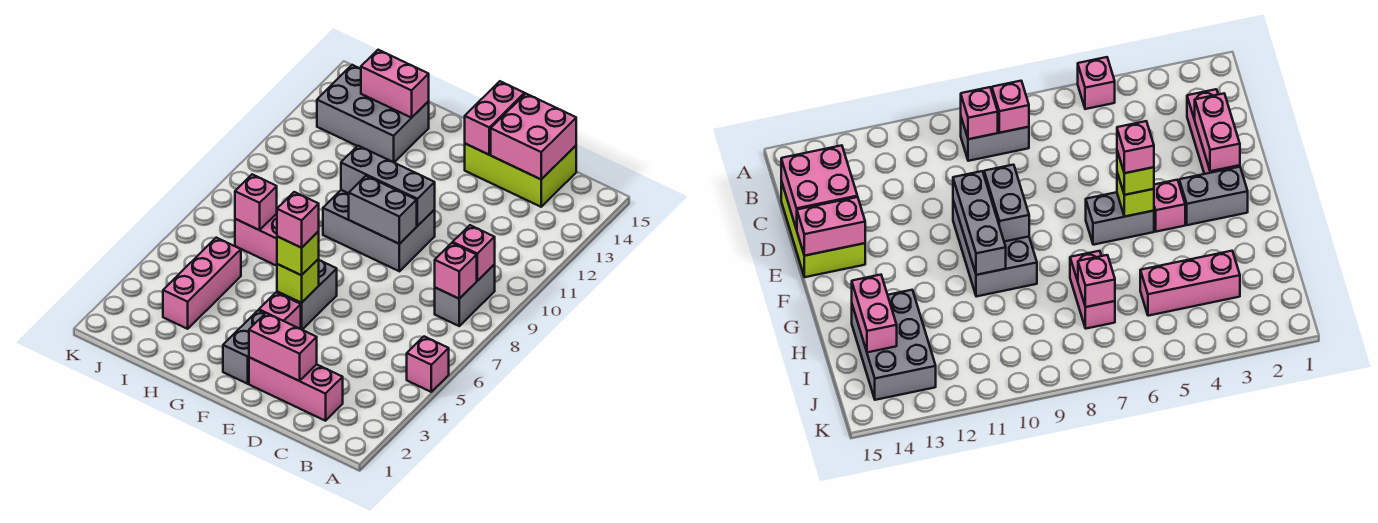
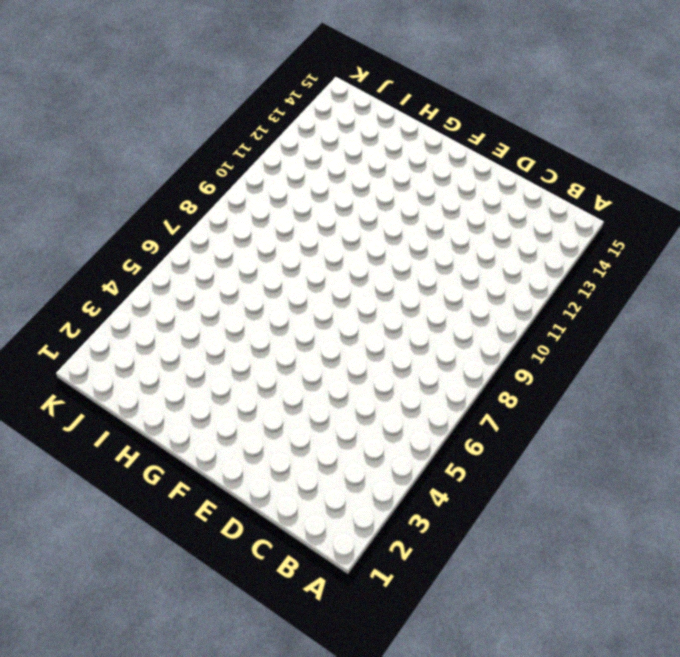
none -> pink 1x1 brick [407,337,449,392]
none -> grey 1x2 brick [435,265,495,326]
none -> pink 1x3 brick [249,357,343,421]

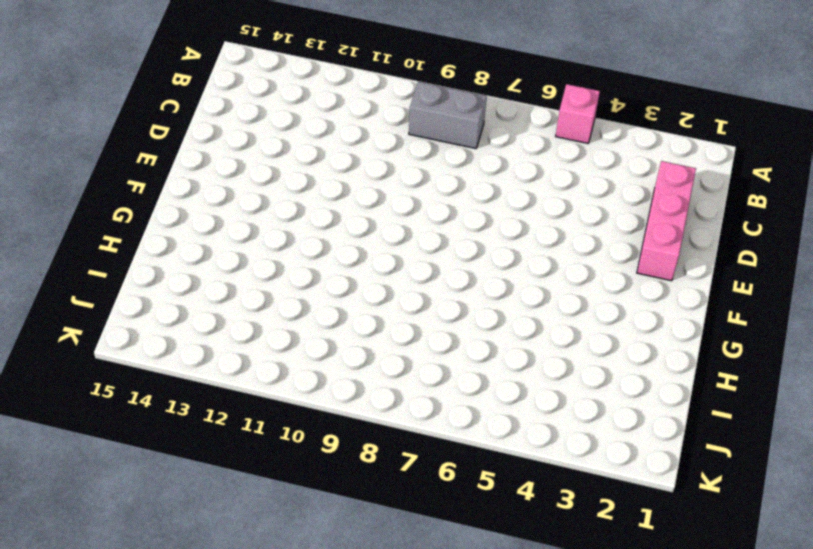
none -> lime 2x3 brick [465,144,576,207]
none -> grey 2x3 brick [323,190,435,271]
none -> grey 1x2 brick [223,310,265,384]

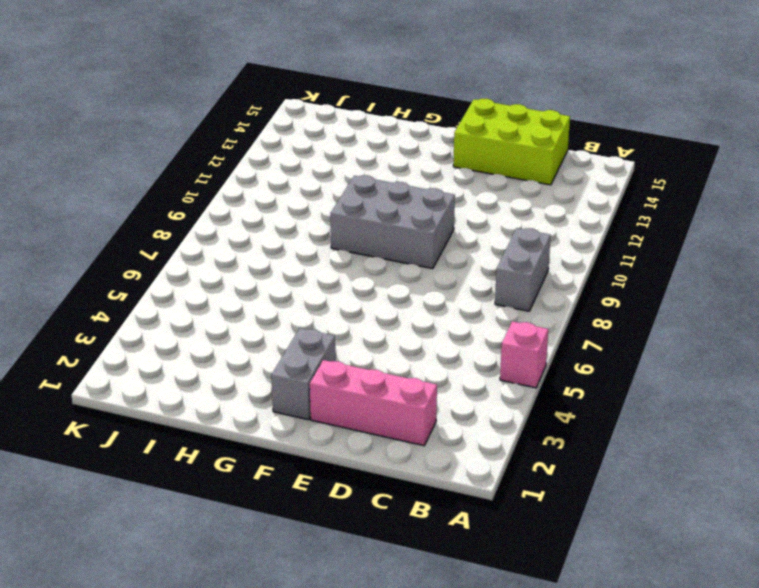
none -> pink 1x1 brick [259,293,301,329]
none -> grey 1x2 brick [277,260,337,330]
none -> pink 1x2 brick [235,214,277,266]

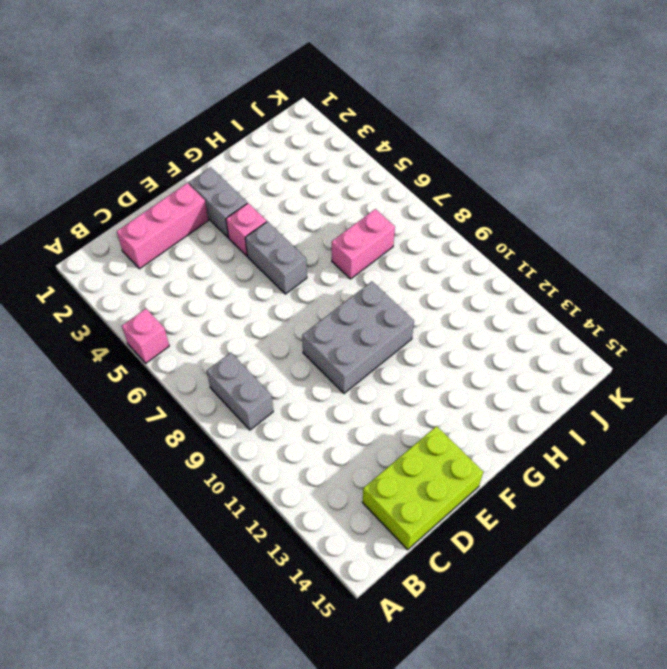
none -> grey 2x3 brick [317,65,429,162]
none -> pink 1x3 brick [163,238,241,329]
none -> pink 1x1 brick [435,243,477,299]

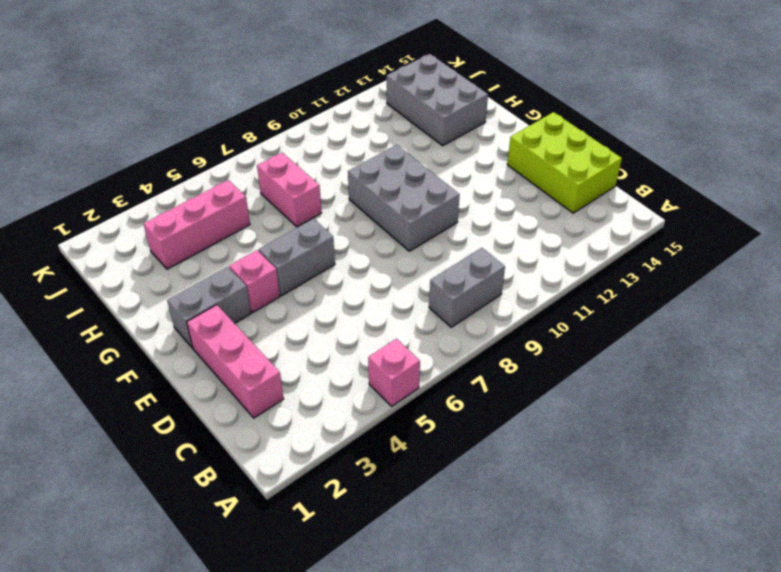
none -> pink 1x1 brick [435,243,477,299]
none -> pink 1x1 brick [453,225,495,281]
none -> pink 2x2 brick [491,94,576,179]

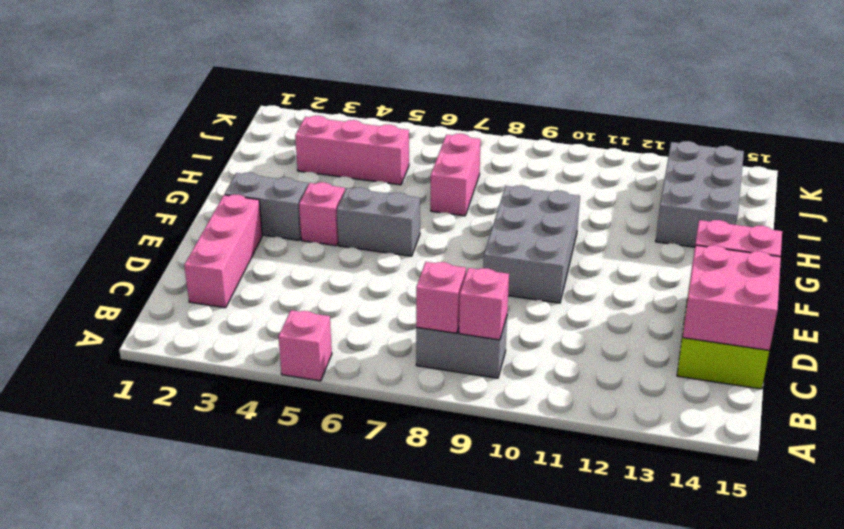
none -> pink 1x2 brick [249,313,317,381]
none -> grey 1x2 brick [349,176,417,244]
none -> grey 1x3 brick [341,146,435,226]

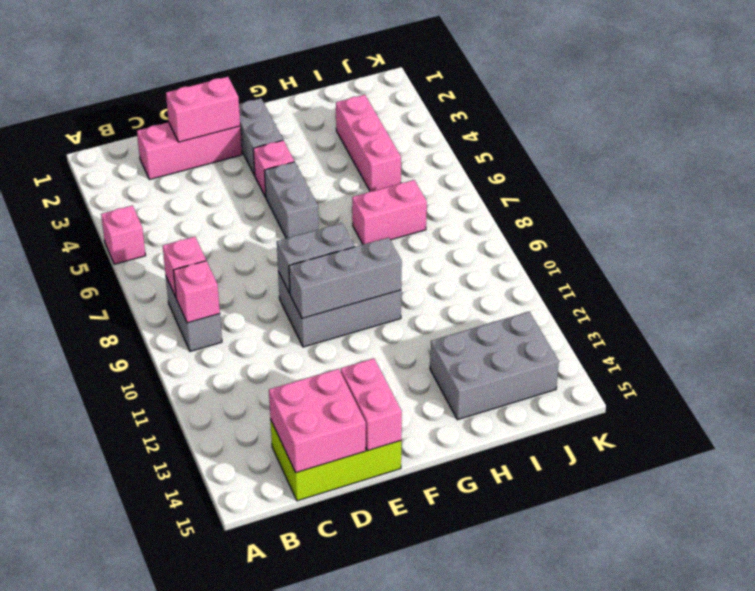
none -> lime 1x1 brick [277,259,319,303]
none -> pink 1x2 brick [361,50,429,118]
none -> pink 1x1 brick [235,174,277,230]

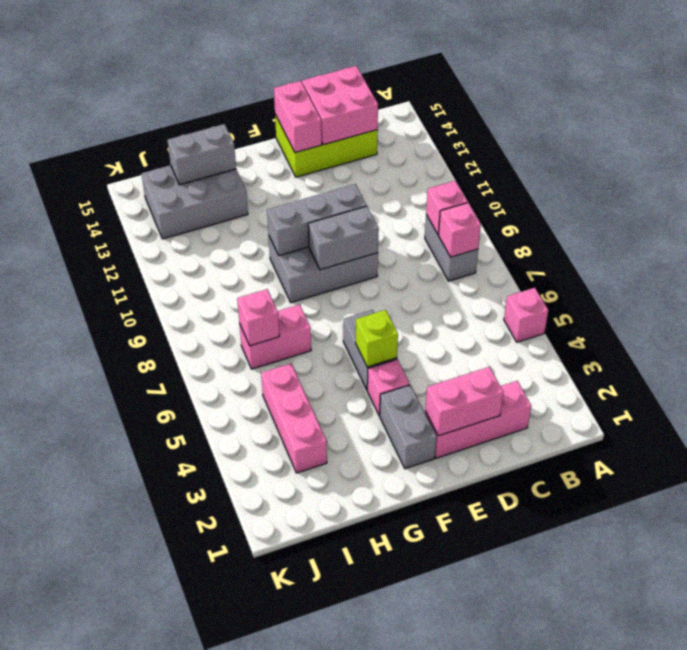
grey 1x2 brick [168,124,236,185] -> pink 1x2 brick [361,50,429,118]
none -> lime 1x1 brick [277,231,319,275]
none -> pink 1x1 brick [277,192,319,248]

